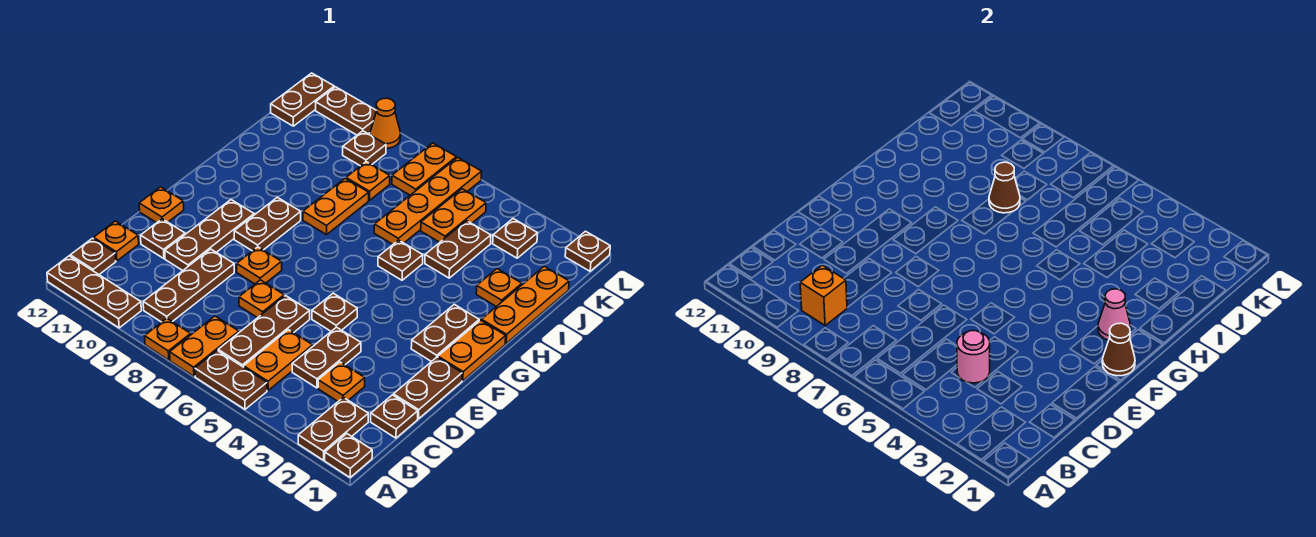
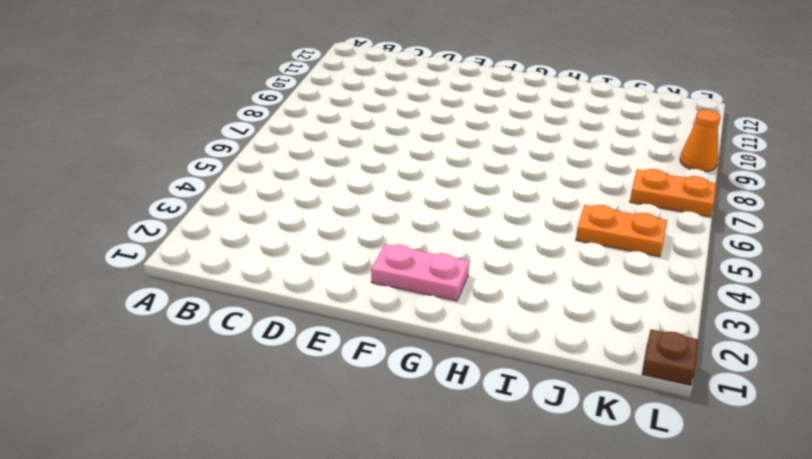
pink 1x2 plate [371,244,469,301] -> brown 1x2 plate [411,304,479,362]
none -> brown 1x1 plate [325,434,372,477]
none -> brown 1x2 plate [298,397,368,460]
none -> brown 1x2 plate [195,351,267,409]
none -> orange 1x2 plate [170,316,239,376]

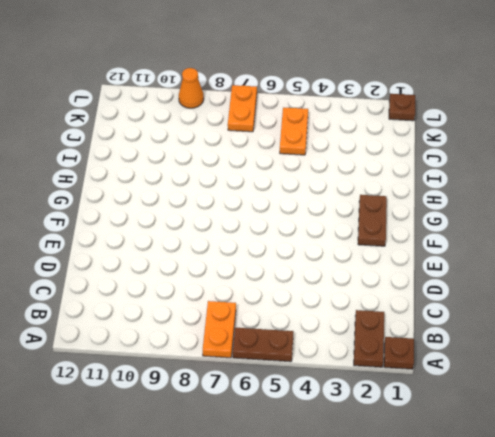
none -> orange 1x1 plate [145,318,191,360]
none -> brown 1x3 plate [47,256,141,328]
none -> orange 1x2 plate [244,330,313,390]
none -> brown 1x3 plate [218,296,310,367]

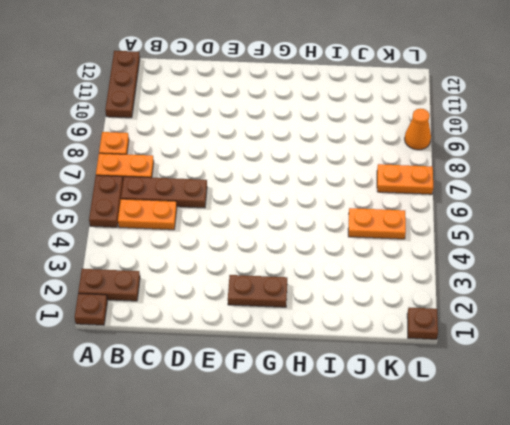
none -> brown 1x3 plate [143,249,234,322]
none -> brown 1x1 plate [70,238,116,274]
none -> brown 1x1 plate [371,395,418,438]
none -> orange 1x1 plate [318,362,365,401]

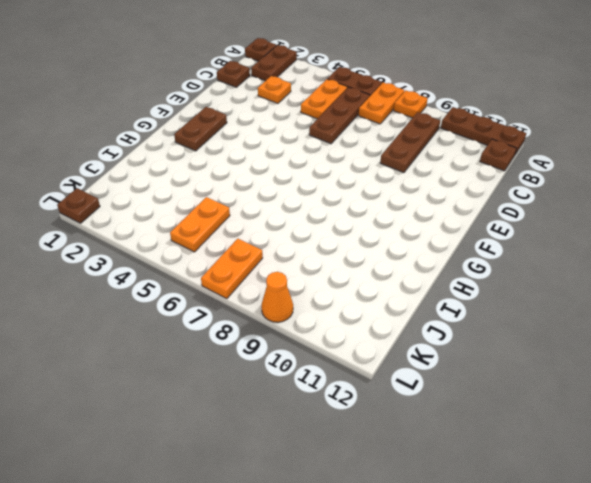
none -> brown 1x2 plate [292,327,361,388]
none -> orange 1x1 plate [94,221,139,261]
none -> brown 1x2 plate [393,357,462,419]
none -> orange 1x1 plate [239,280,284,318]

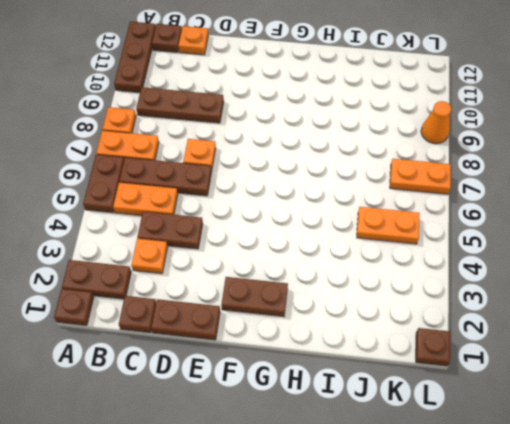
none -> brown 1x3 plate [165,200,254,271]
none -> brown 1x1 plate [141,219,185,259]
none -> brown 1x1 plate [312,293,357,331]
none -> orange 1x1 plate [237,247,282,284]

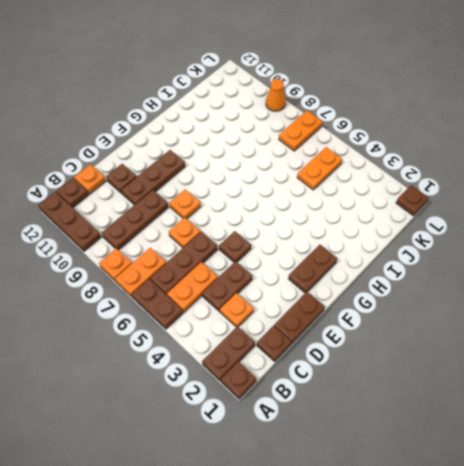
none -> orange 1x1 plate [139,187,184,223]
none -> orange 1x2 plate [438,320,506,381]
none -> brown 1x2 plate [234,197,301,251]
none -> orange 1x3 plate [481,266,569,343]

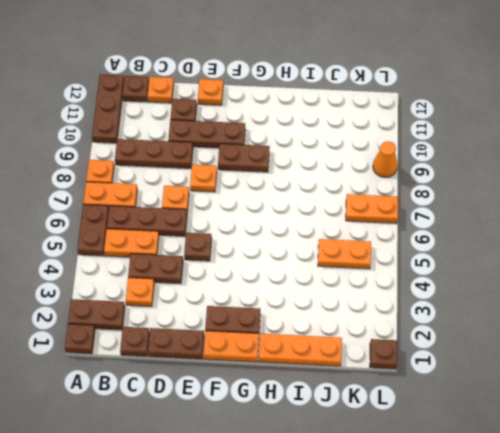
none -> brown 1x1 plate [378,240,423,280]
none -> orange 1x2 plate [303,179,369,235]
none -> orange 1x1 plate [476,269,522,307]
none -> brown 1x2 plate [425,221,491,278]

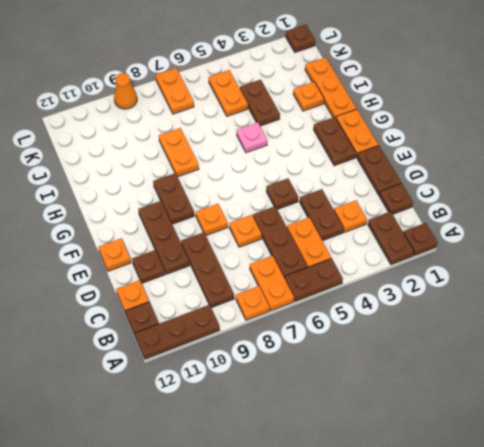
pink 1x1 plate [237,122,267,153] -> brown 1x1 plate [378,240,423,280]
none -> orange 1x4 plate [374,157,482,244]
none -> orange 1x1 plate [346,162,390,200]
none -> brown 1x1 plate [493,219,538,258]
none -> brown 1x1 plate [343,131,386,166]

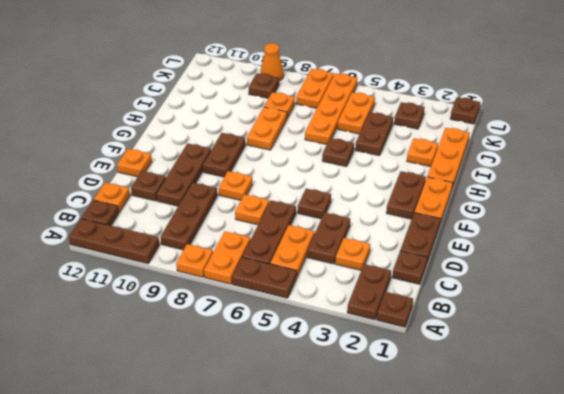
none -> brown 1x2 plate [271,73,334,126]
none -> brown 1x2 plate [316,87,376,135]
none -> orange 1x1 brick [800,265,847,325]
none -> pink 1x1 round brick [957,331,990,383]

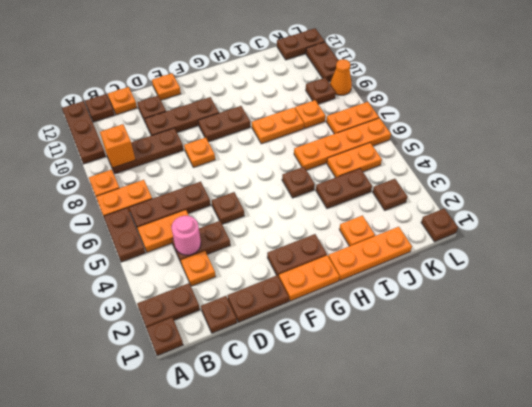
none -> orange 1x1 plate [239,280,284,318]
none -> brown 1x1 cone [1102,323,1135,376]
none -> pink 1x1 cone [1098,289,1130,340]
none -> brown 1x1 cone [989,162,1020,213]

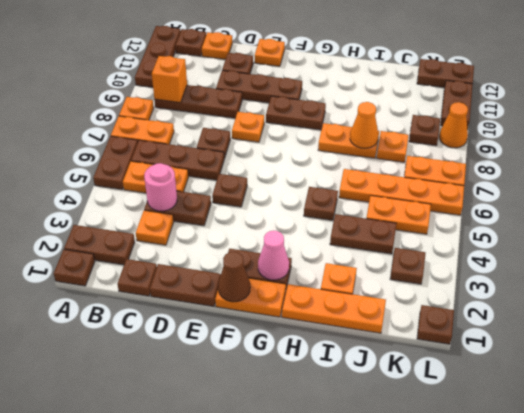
brown 1x1 plate [197,128,230,159] -> orange 1x1 plate [239,280,284,318]
orange 1x1 cone [350,102,378,148] -> brown 1x1 cone [989,162,1020,213]

